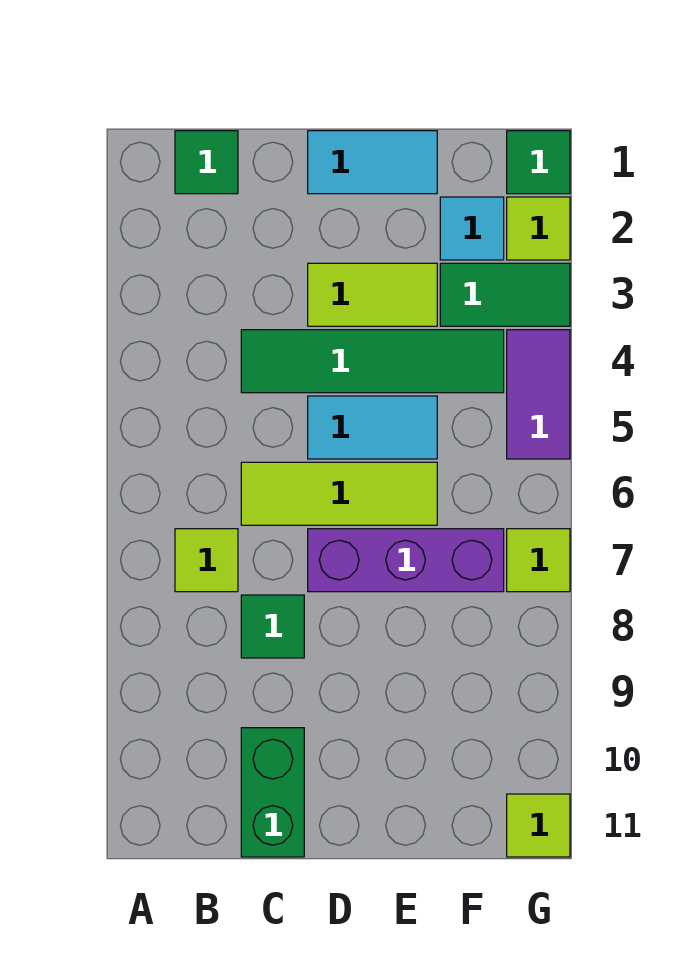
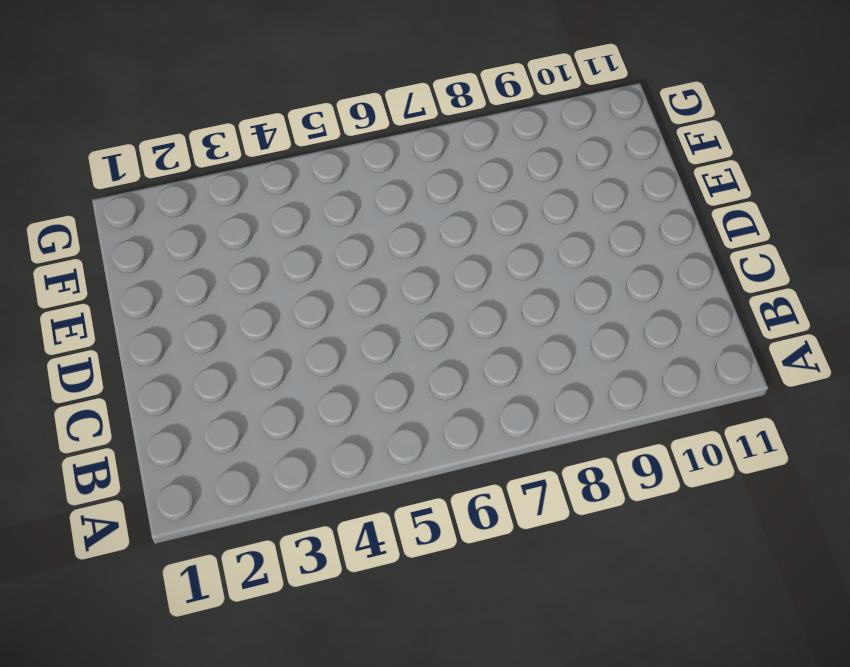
none -> green 1x1 tile [175,131,238,194]
none -> lime 1x1 tile [175,529,238,592]
none -> green 1x4 tile [241,330,504,393]

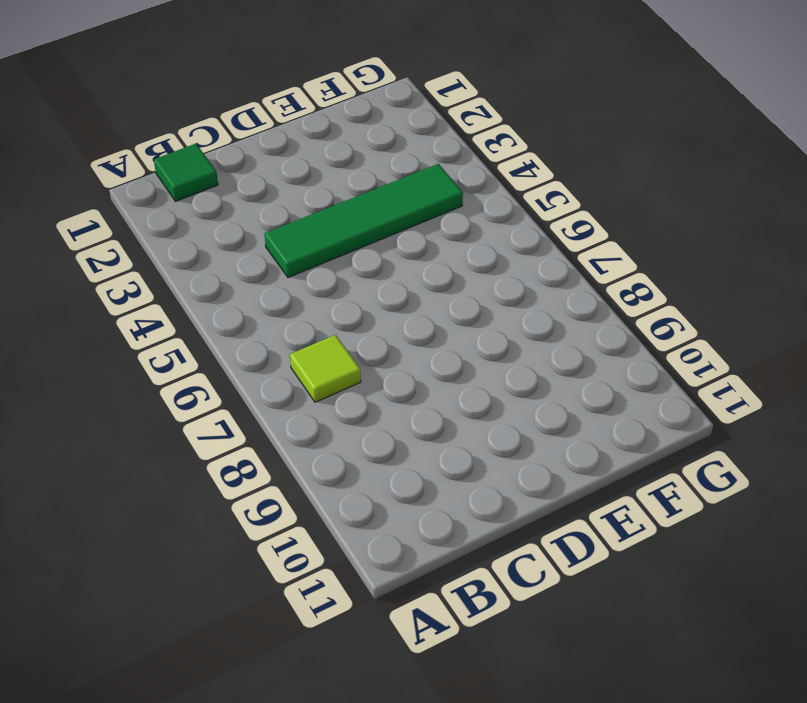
none -> lime 1x3 tile [241,462,437,525]
none -> green 1x1 tile [241,595,304,658]
none -> green 1x2 brick [241,728,304,857]

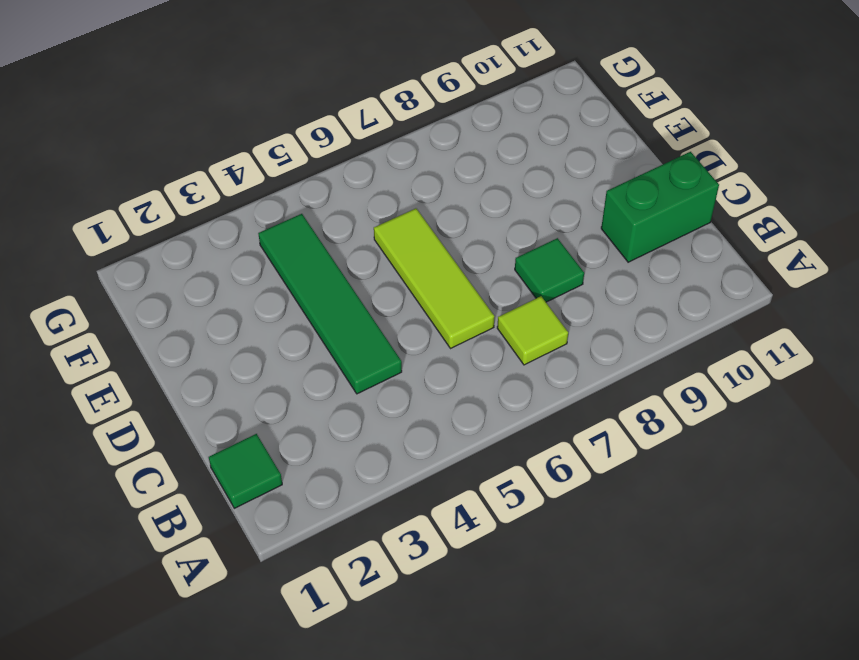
none -> cyan 1x2 tile [308,131,437,194]
none -> lime 1x2 tile [308,263,437,326]
none -> cyan 1x2 tile [308,396,437,459]

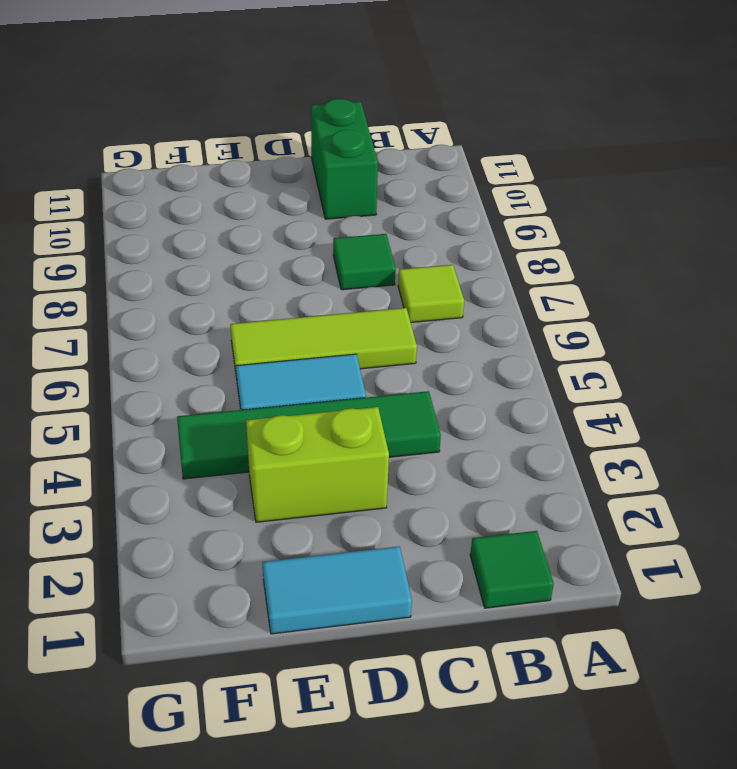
lime 1x2 brick [246,407,389,522] -> lime 1x2 tile [308,263,437,326]
none -> purple 1x3 brick [308,529,504,592]
none -> cyan 1x1 tile [440,197,504,260]
none -> green 1x2 tile [440,263,570,326]

